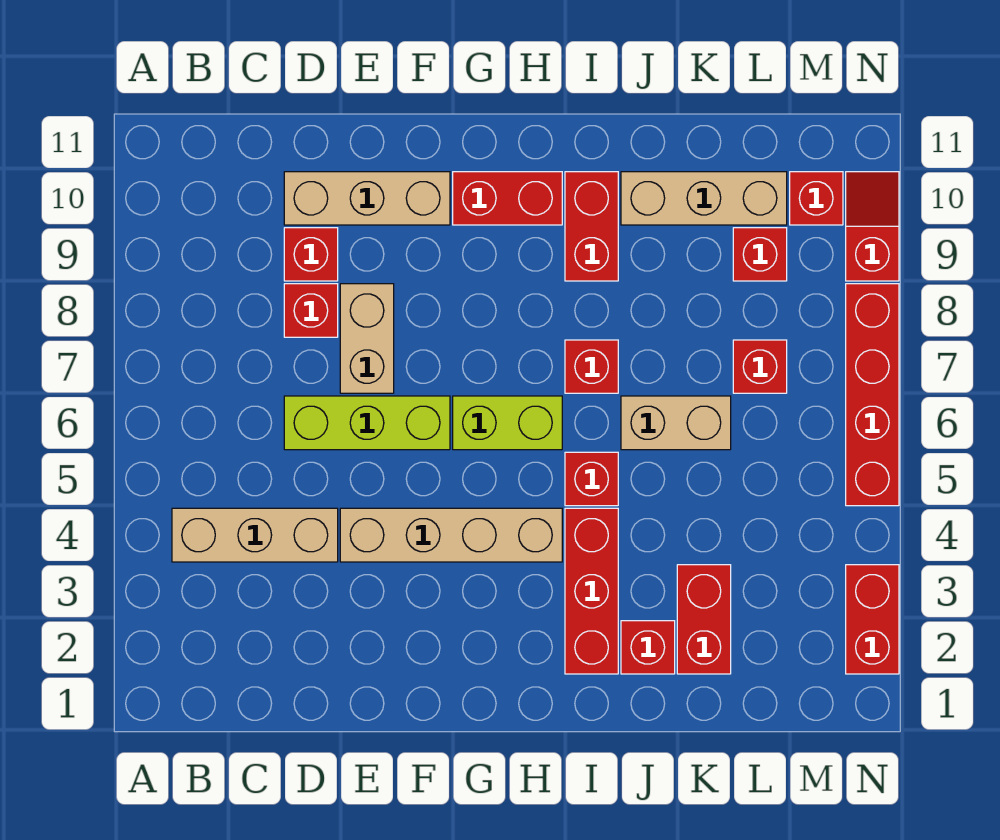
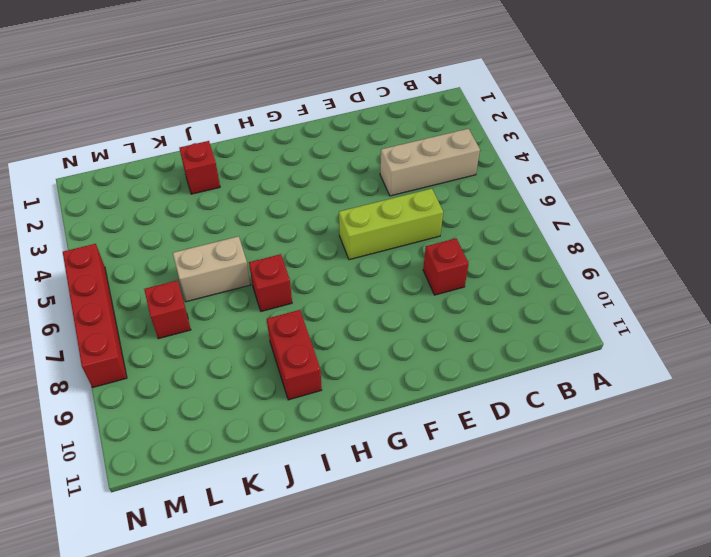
none -> red 1x1 brick [284,228,338,281]
none -> tan 1x3 brick [284,172,450,225]
none -> tan 1x4 brick [340,508,562,562]

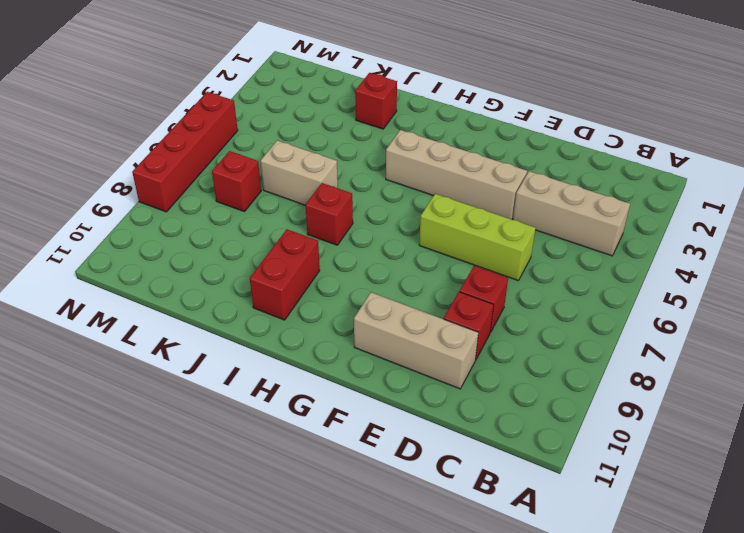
none -> tan 1x2 brick [340,284,394,393]
none -> lime 1x2 brick [453,396,562,450]
none -> red 1x2 brick [453,172,562,225]

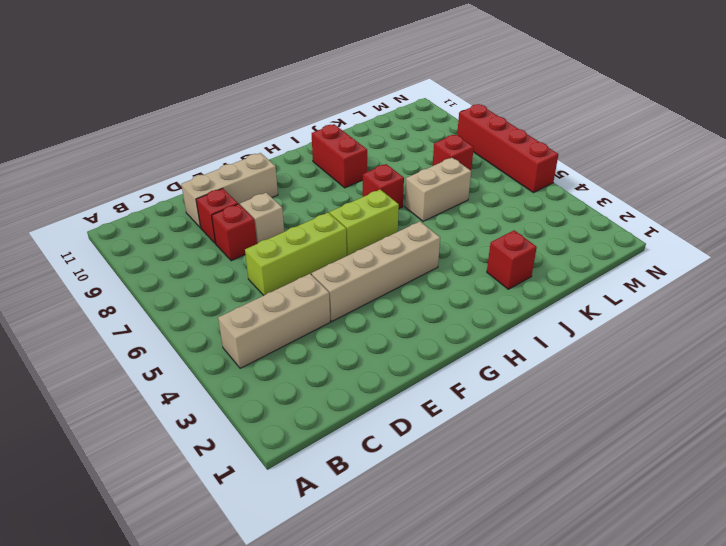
tan 1x1 brick [240,193,284,244] -> tan 1x2 brick [340,284,394,393]
none -> red 1x2 brick [453,172,562,225]
none -> red 1x3 brick [565,508,618,674]
none -> red 1x1 brick [565,452,618,506]

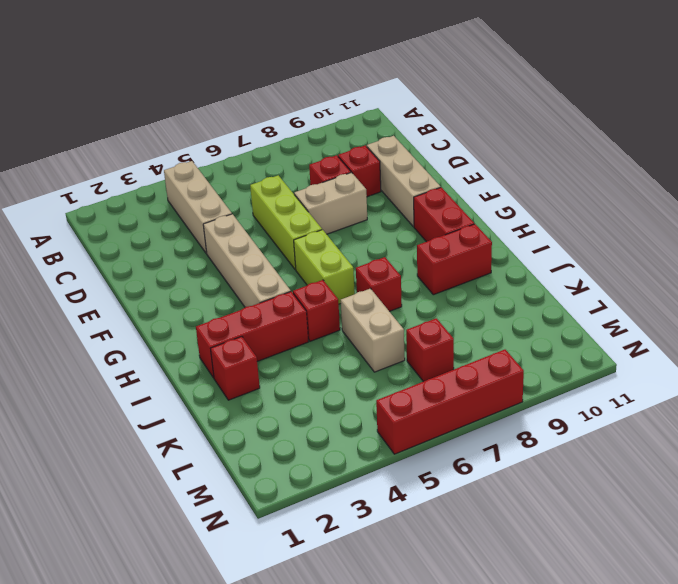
none -> tan 1x3 brick [621,172,787,225]
none -> red 1x2 brick [677,565,731,674]
none -> red 1x1 brick [733,228,787,281]

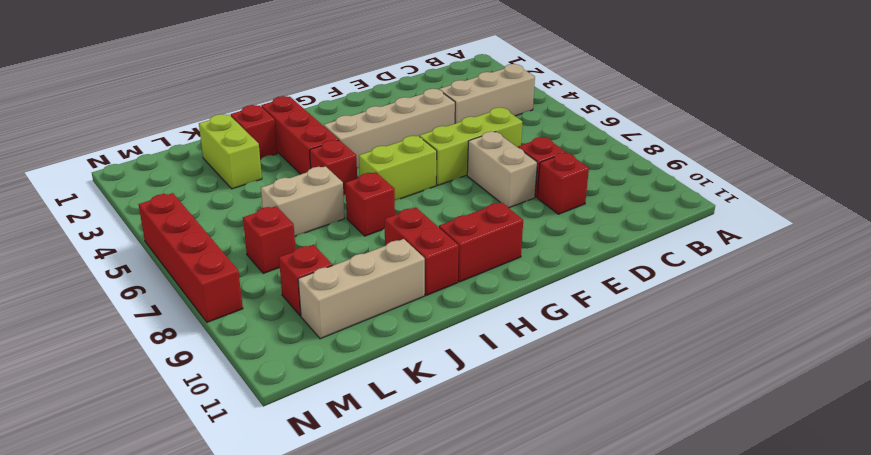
lime 1x2 brick [199,114,262,189] -> red 1x2 brick [677,565,731,674]
none -> tan 1x3 brick [284,172,450,225]
none -> red 1x1 brick [790,172,843,225]
none -> red 1x2 brick [846,565,899,674]

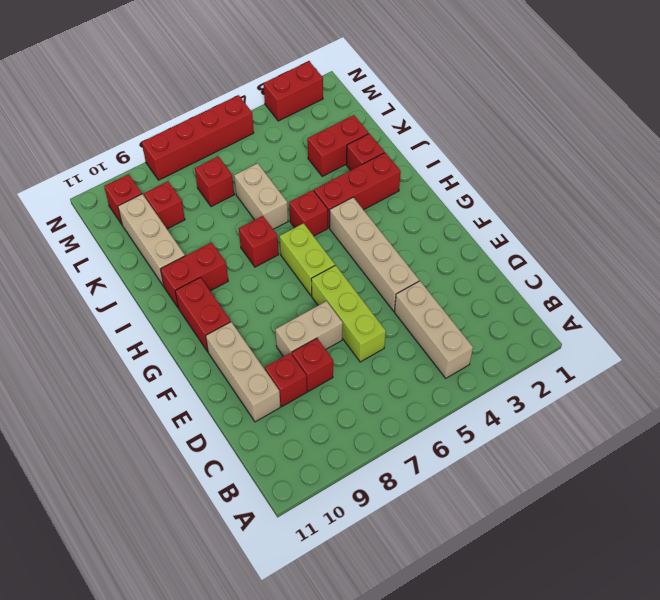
none -> red 1x2 slope [846,172,899,281]

